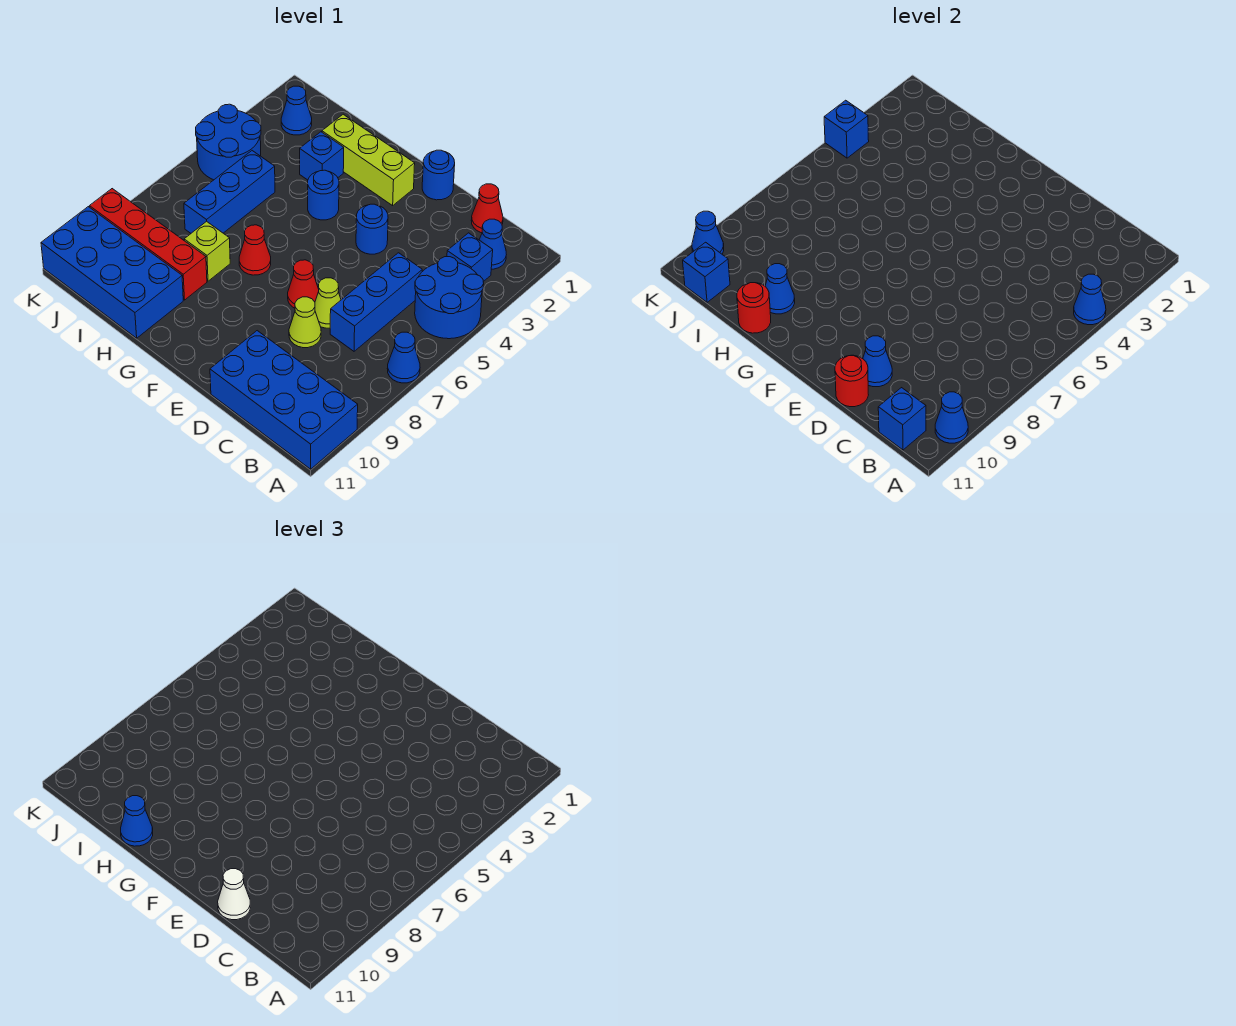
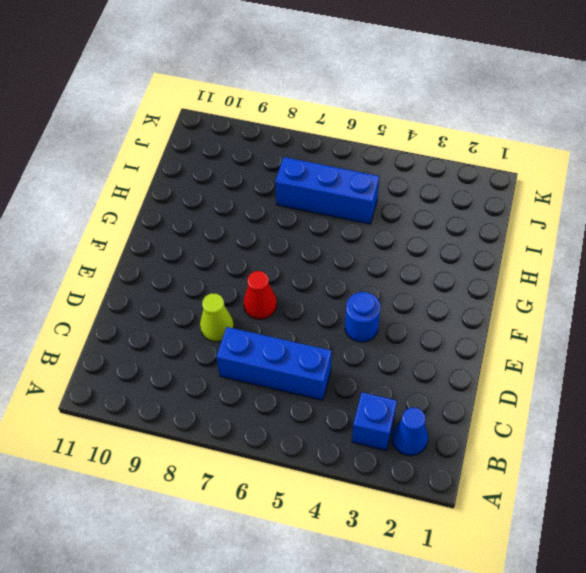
none -> blue 2x2 round brick [415,257,484,339]
none -> blue 1x1 cone [387,332,420,383]
none -> blue 2x4 brick [210,331,358,469]
none -> red 1x1 cone [471,184,503,233]

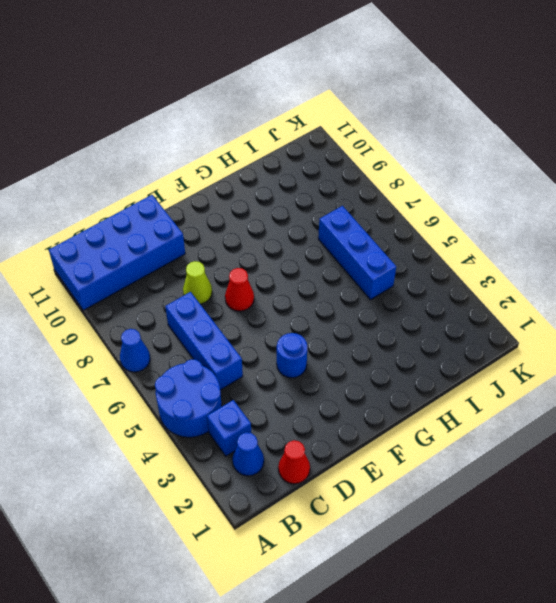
none -> lime 1x1 cone [315,278,341,328]
none -> blue 1x1 round brick [422,150,455,200]
none -> lime 1x3 brick [322,114,415,206]
none -> blue 1x1 round brick [308,170,339,220]

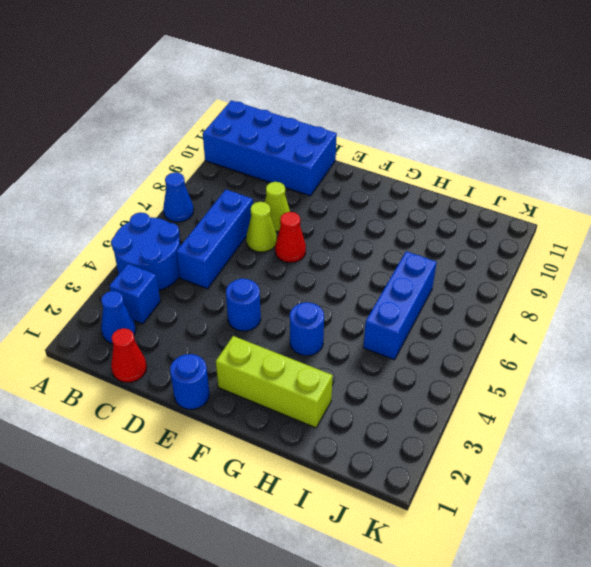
none -> red 1x1 cone [239,225,271,275]
none -> blue 1x1 brick [300,132,344,180]
none -> lime 1x1 brick [184,221,230,281]
none -> red 1x4 brick [90,189,207,300]

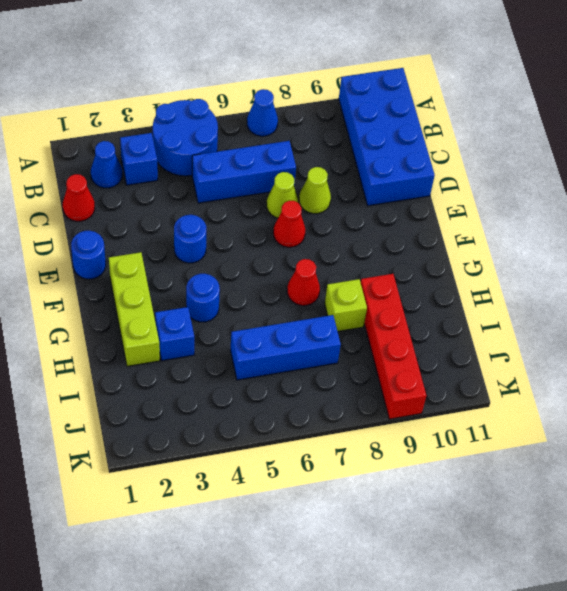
none -> blue 2x4 brick [41,207,183,338]
none -> blue 1x1 cone [281,86,312,135]
none -> blue 2x2 round brick [196,104,261,180]
none -> blue 1x1 cone [1074,274,1106,325]

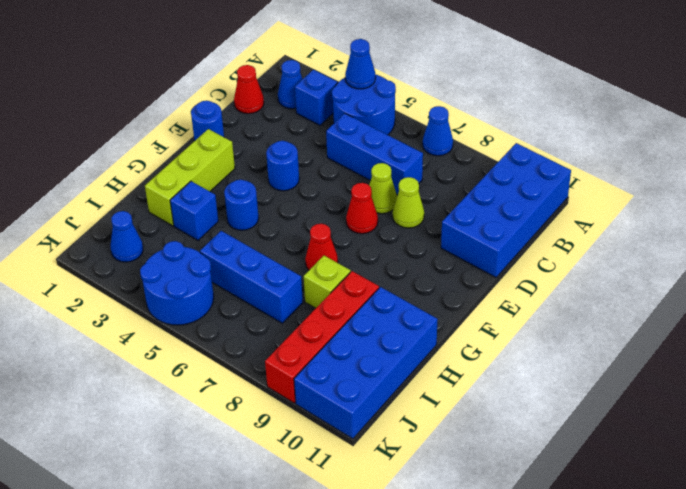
none -> blue 1x1 cone [935,392,968,443]
none -> blue 1x1 brick [878,388,926,450]
none -> blue 1x1 cone [863,336,892,387]
none -> red 1x1 round brick [835,355,868,407]

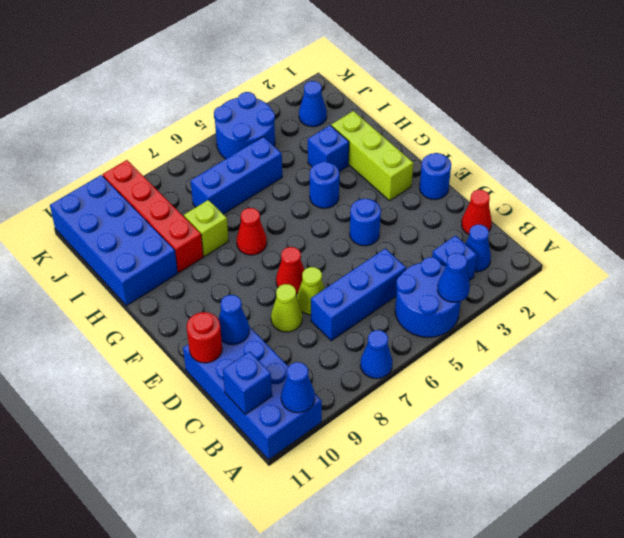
none -> blue 1x1 cone [765,264,795,314]
none -> red 1x1 round brick [737,283,771,333]
none -> blue 1x1 brick [683,242,730,302]
none -> blue 1x1 brick [824,100,869,158]

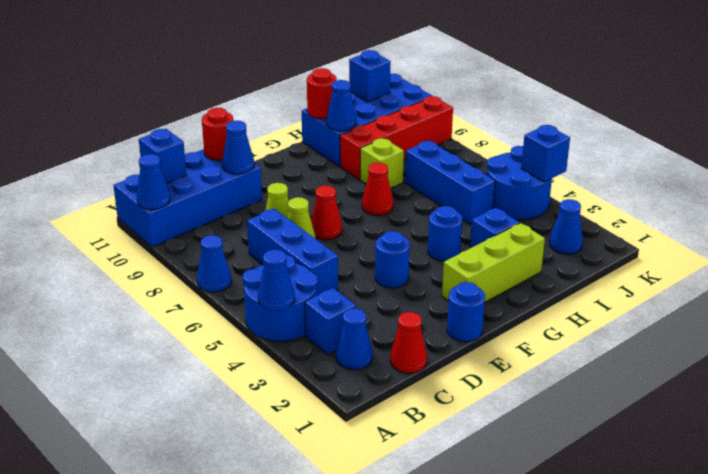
none -> blue 1x1 cone [692,211,724,254]
none -> white 1x1 cone [218,869,250,920]
none -> blue 1x1 cone [121,796,153,846]

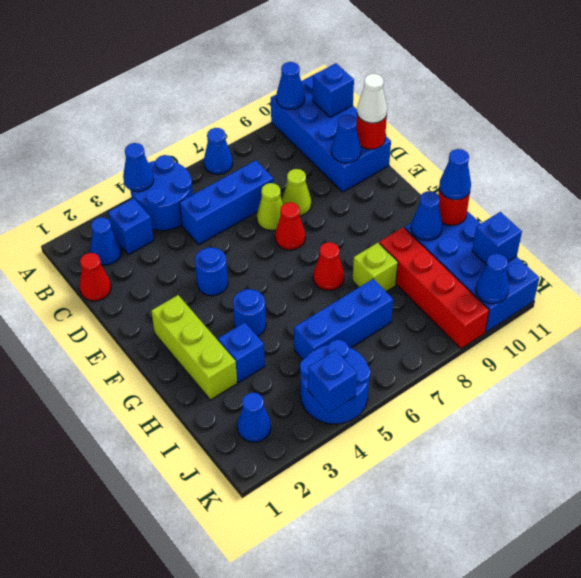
none -> blue 1x1 round brick [422,150,455,200]

